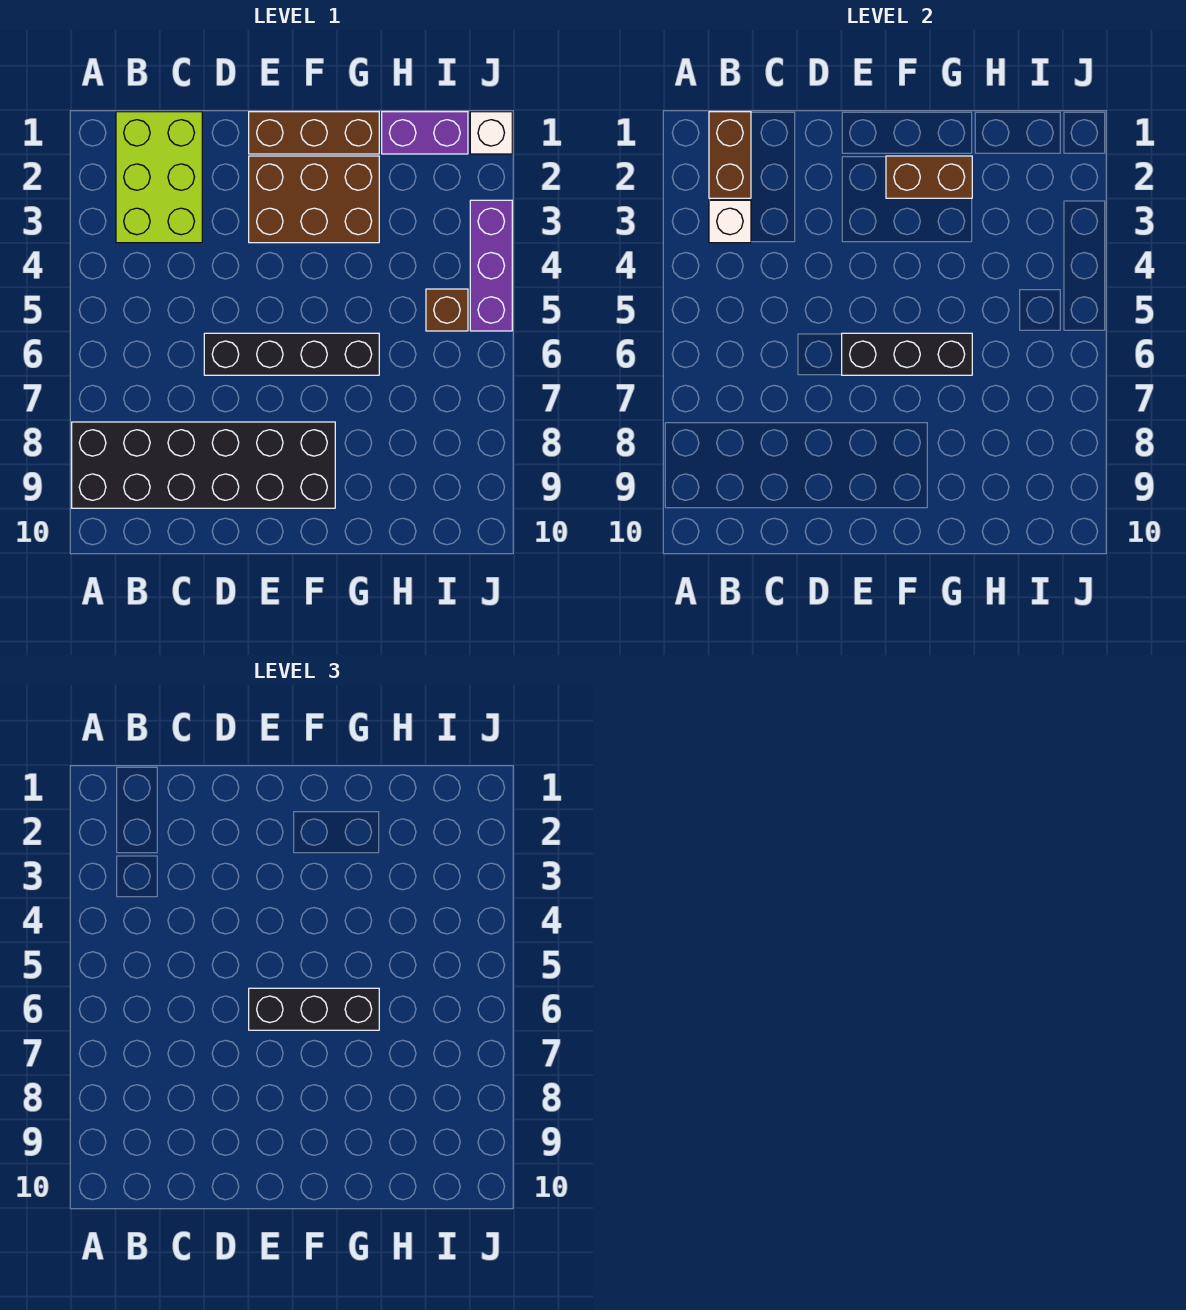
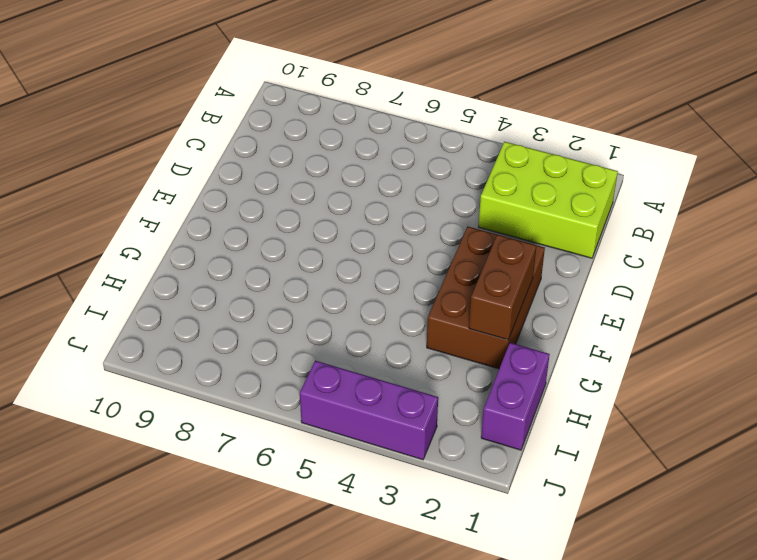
none -> black 2x6 brick [72,422,335,508]
none -> black 1x4 brick [204,333,379,375]
none -> brown 1x3 brick [249,112,379,154]

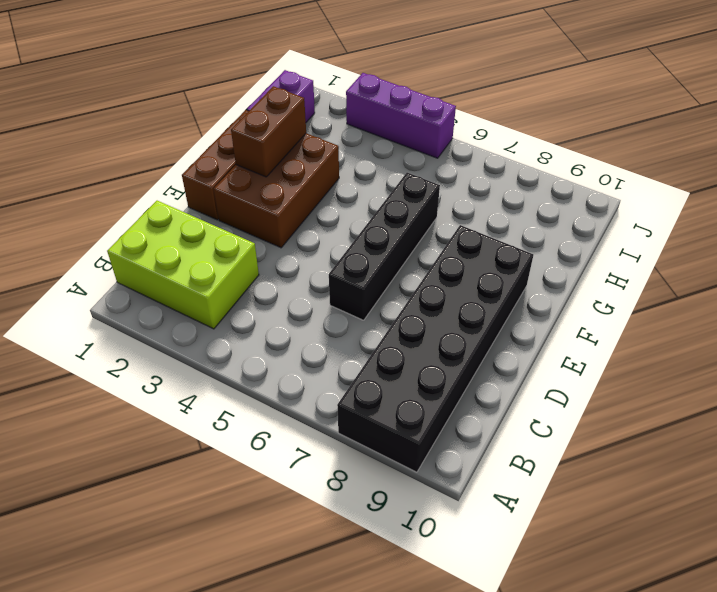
none -> brown 1x1 brick [426,289,468,331]
none -> white 1x1 brick [470,112,512,154]
none -> brown 1x2 brick [709,112,751,198]

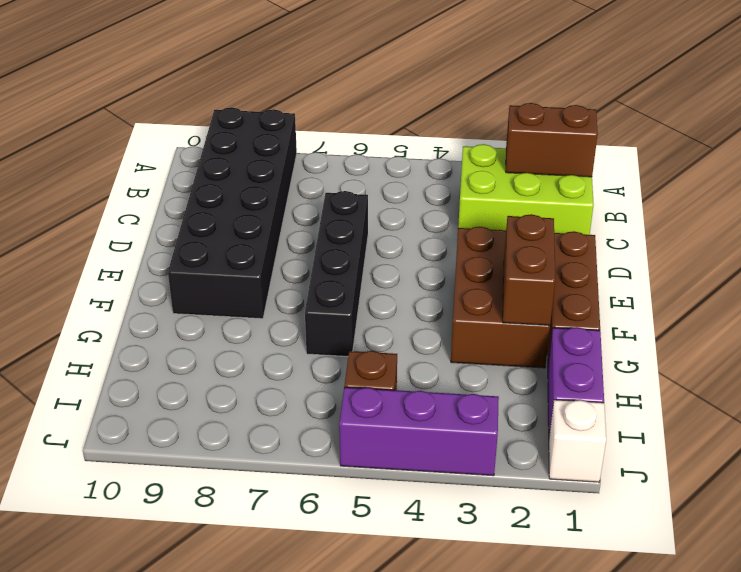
none -> white 1x1 brick [709,200,751,243]
none -> black 1x3 brick [842,333,972,375]
none -> black 1x3 brick [249,988,379,1030]

